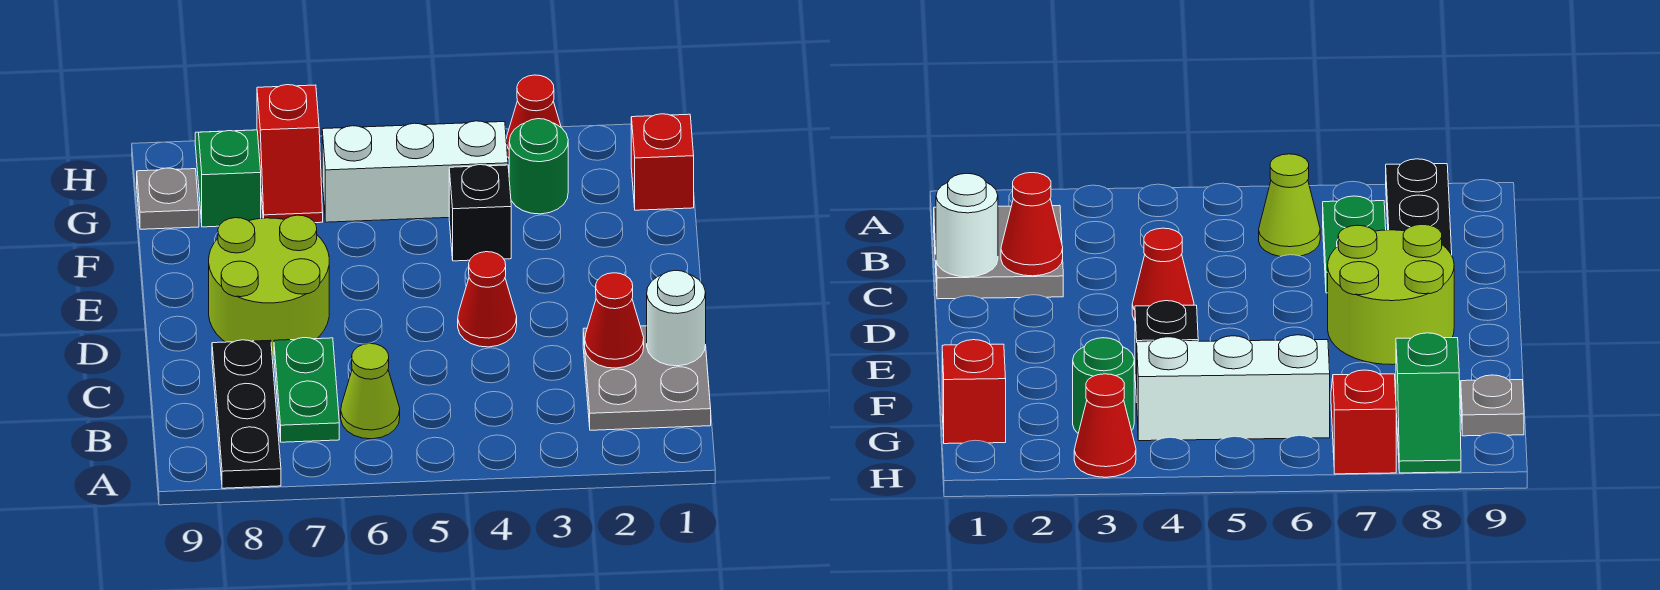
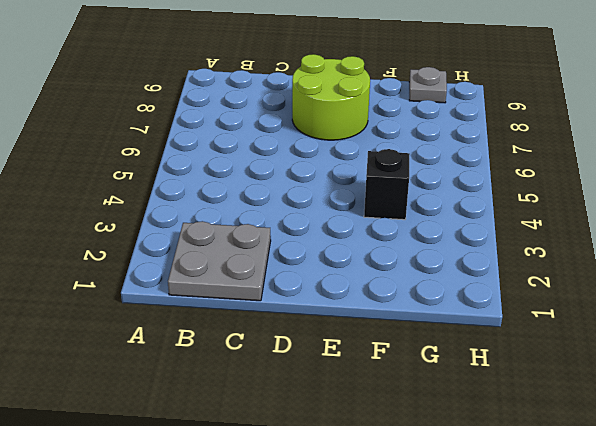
none -> black 1x3 plate [212,340,281,488]
none -> lime 1x1 cone [341,344,400,439]
none -> green 1x2 plate [274,338,339,442]

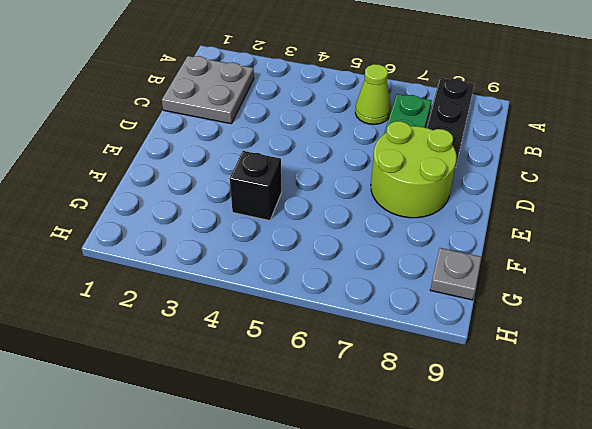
none -> red 1x1 cone [458,252,517,347]
none -> red 1x1 brick [631,114,694,210]
none -> green 1x1 round brick [509,119,568,214]

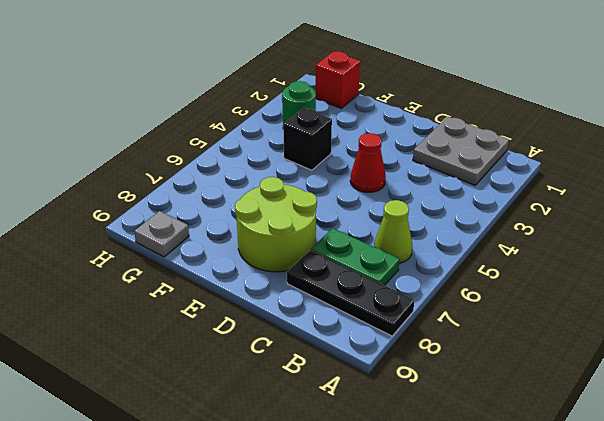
none -> white 1x3 brick [322,121,508,222]
none -> red 1x2 slope [257,85,323,223]
none -> green 1x2 slope [195,130,261,227]

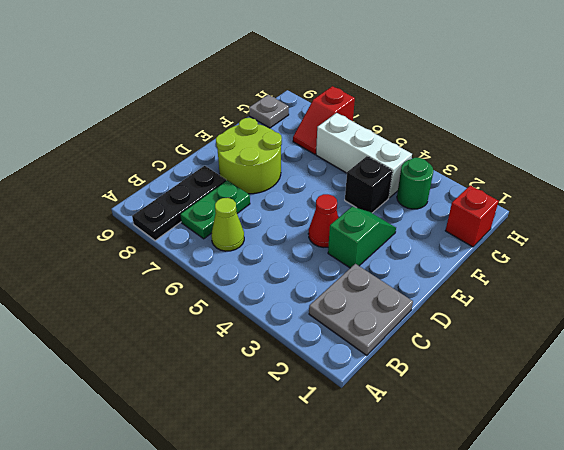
green 1x2 slope [328,207,396,268] -> green 1x2 slope moved to [195,130,261,227]
none -> red 1x1 cone [506,75,561,158]
none -> white 1x1 round brick [647,270,706,366]
none -> red 1x1 cone [585,273,644,368]

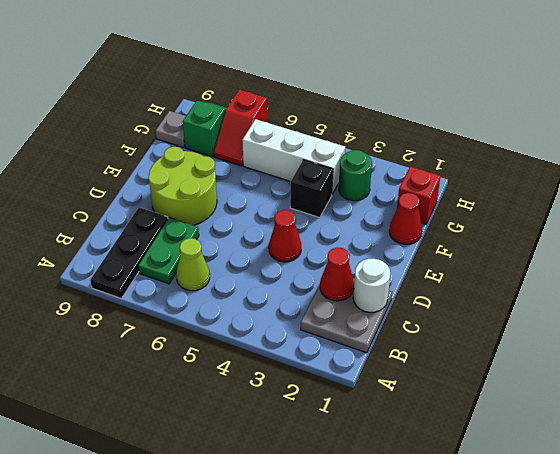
red 1x1 cone [389,193,422,244] -> red 1x1 cone moved to [506,75,561,158]

